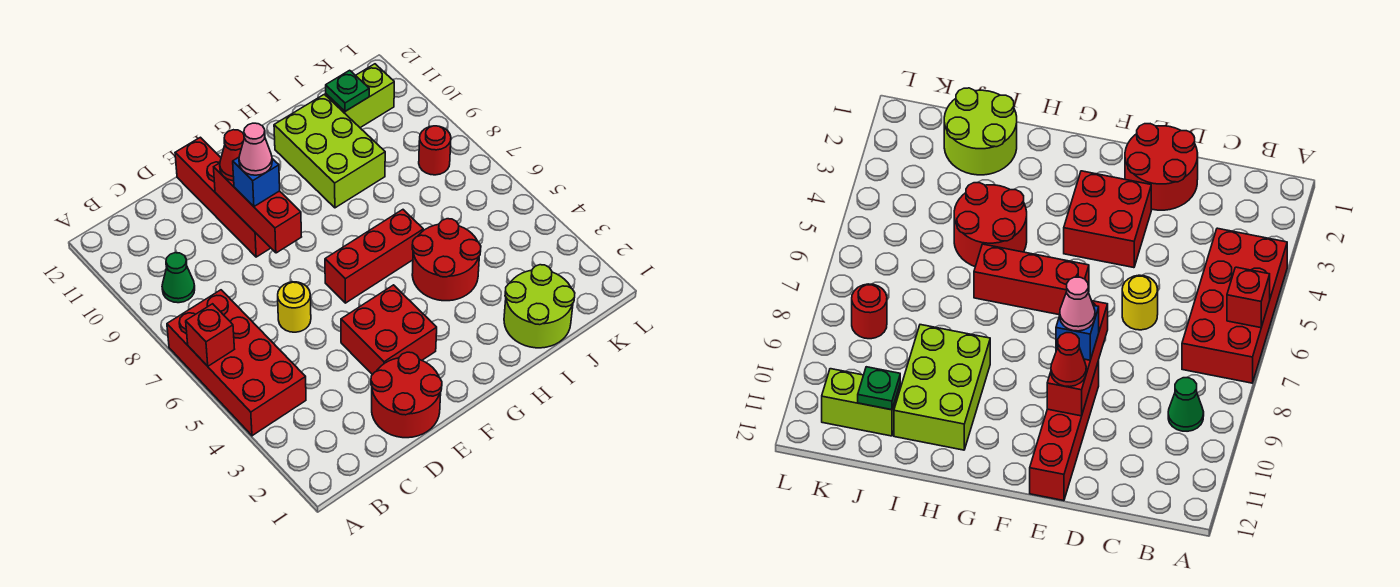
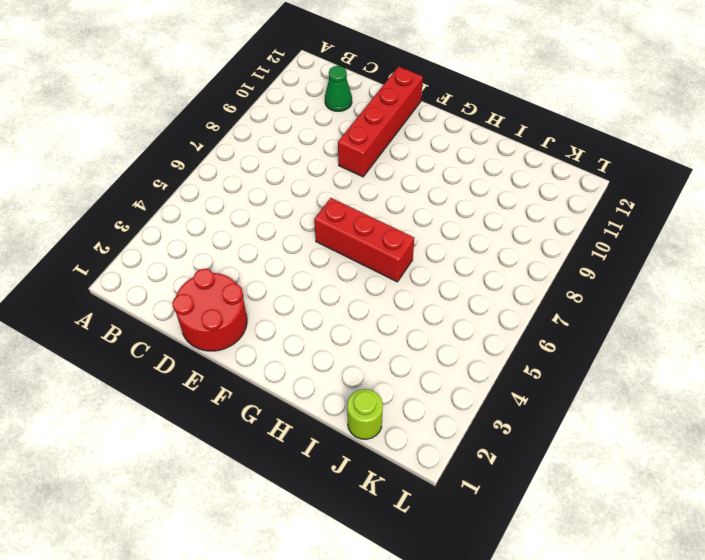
green 1x1 cone [325,66,352,111] -> green 1x1 cone moved to [162,253,195,303]
lime 1x1 round brick [347,389,383,439] -> lime 2x2 round brick [504,265,575,348]
none -> red 2x4 brick [167,290,306,436]
none -> yellow 1x1 round brick [278,282,311,332]
none -> red 2x2 brick [341,285,437,375]

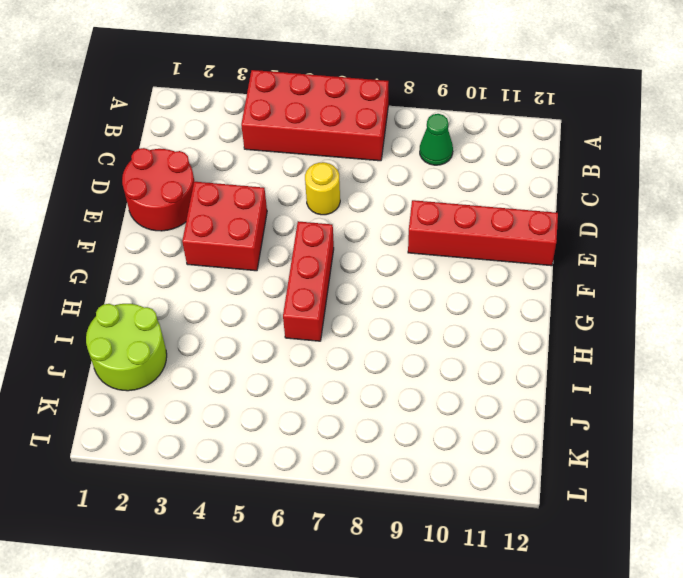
none -> red 2x2 round brick [412,219,481,301]
none -> lime 2x3 brick [274,94,385,208]
none -> lime 1x2 brick [326,64,394,128]

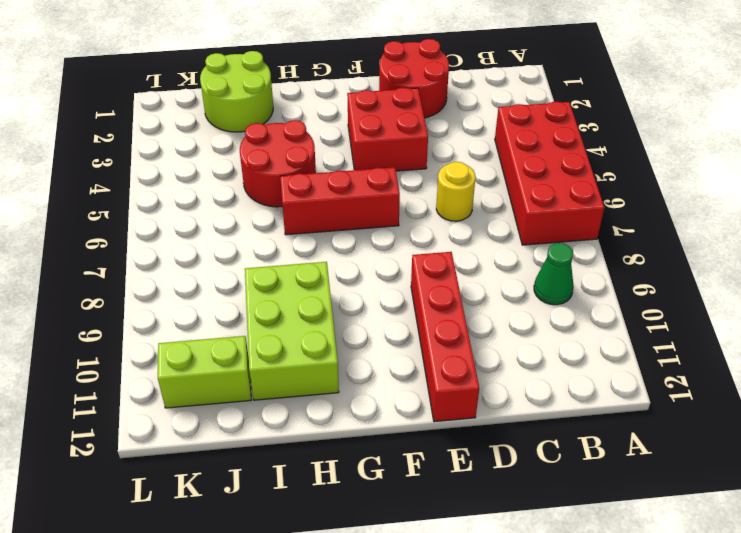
none -> red 1x1 round brick [419,126,451,175]
none -> red 1x1 brick [186,304,234,366]
none -> red 1x3 brick [214,163,301,253]

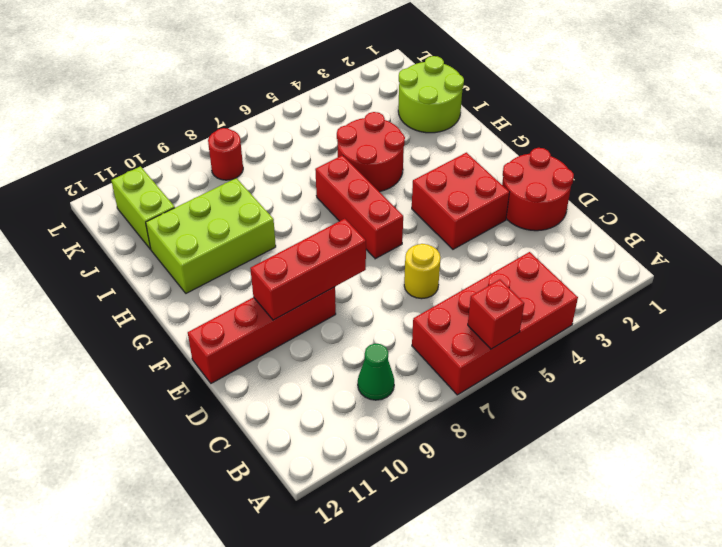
none -> green 1x1 plate [326,70,369,111]
none -> blue 1x1 brick [233,157,280,206]
none -> red 1x1 cone [220,130,244,181]

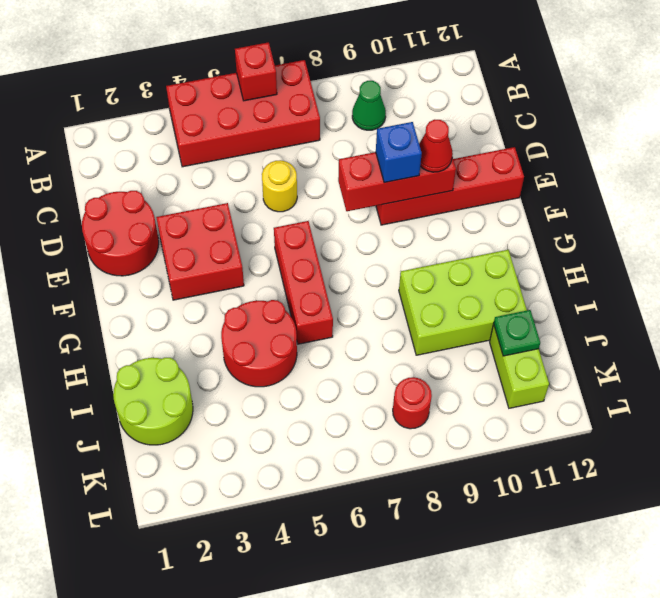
none -> pink 1x1 cone [239,123,272,175]

